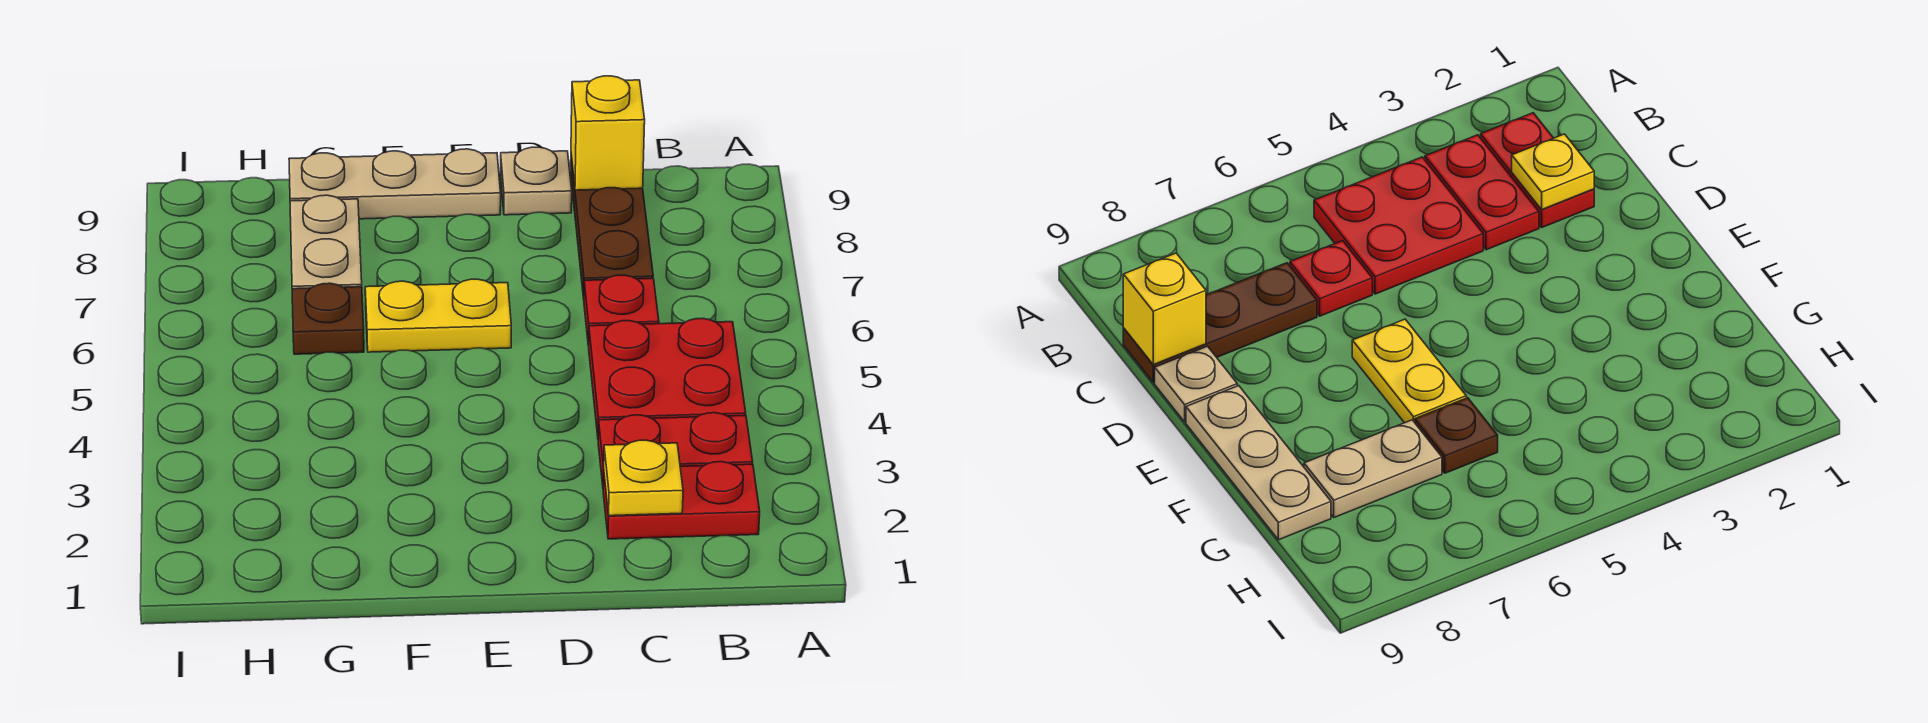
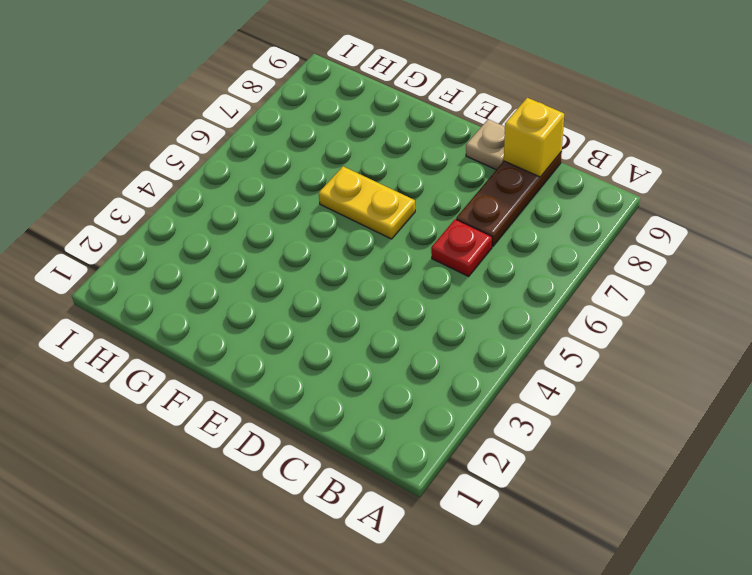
none -> red 1x2 plate [603,462,760,539]
none -> red 1x2 plate [598,413,753,485]
none -> red 2x2 plate [589,318,746,436]

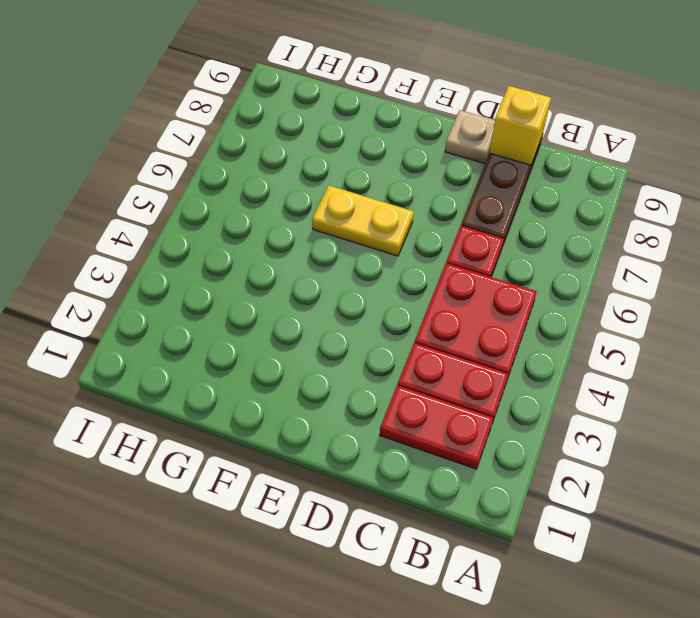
none -> tan 1x3 plate [289,149,501,219]
none -> brown 1x1 plate [292,283,364,354]
none -> tan 1x2 plate [290,195,362,289]

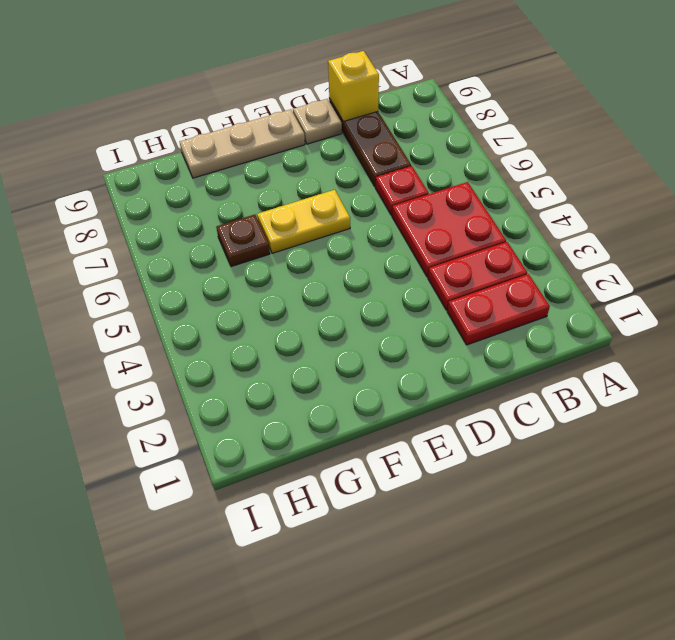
none -> tan 1x2 plate [290,195,362,289]
none -> yellow 1x1 plate [603,440,683,516]

